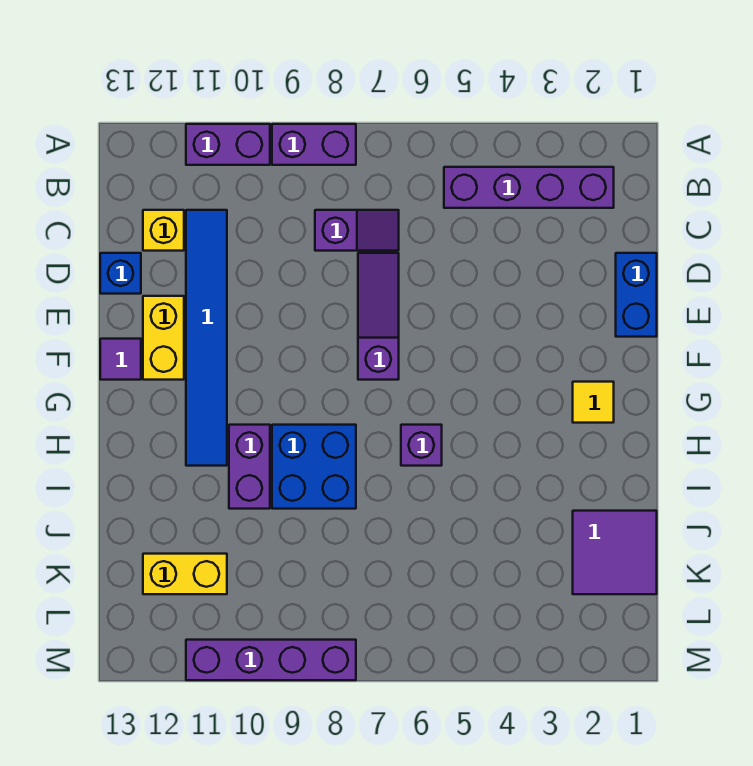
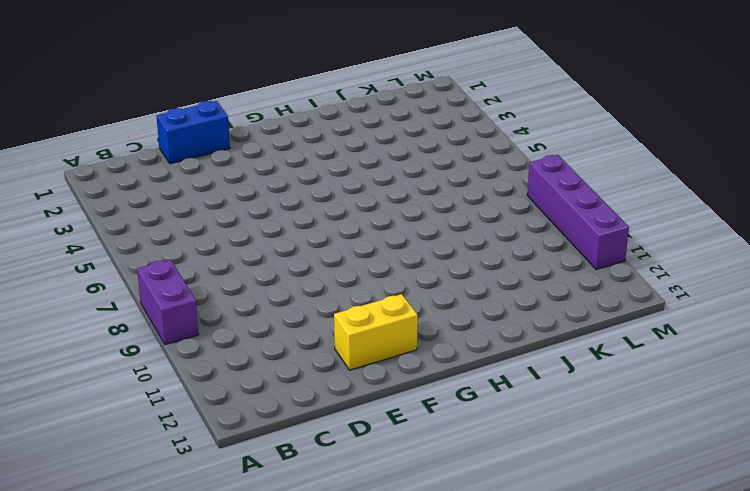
none -> purple 1x2 brick [186,124,270,165]
none -> purple 1x4 brick [444,167,614,208]
none -> purple 1x2 slope [315,210,399,251]

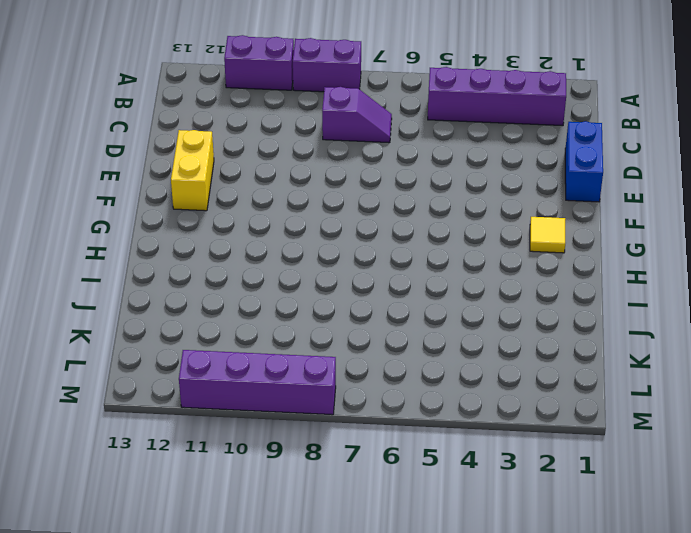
none -> blue 1x6 tile [186,210,227,466]
none -> yellow 1x1 brick [143,210,184,251]
none -> purple 1x3 slope [358,253,399,380]

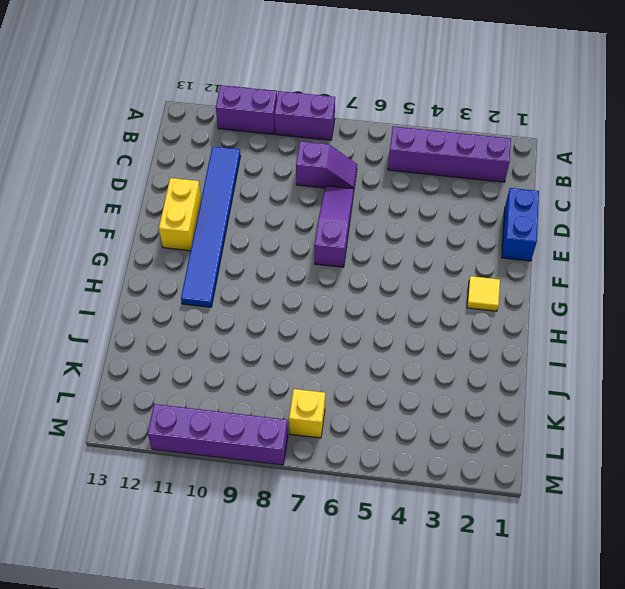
yellow 1x1 brick [289,389,325,438] -> yellow 1x1 brick moved to [143,210,184,251]
none -> blue 1x1 brick [100,253,141,294]
none -> purple 1x1 tile [100,339,141,380]
none -> purple 1x1 brick [401,425,442,466]

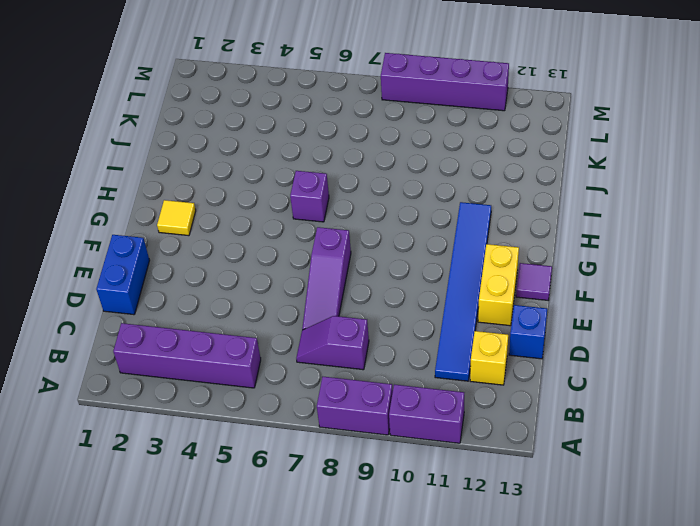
none -> blue 2x2 brick [272,425,356,509]
none -> purple 1x2 brick [229,425,270,509]
none -> purple 2x2 tile [573,511,657,594]

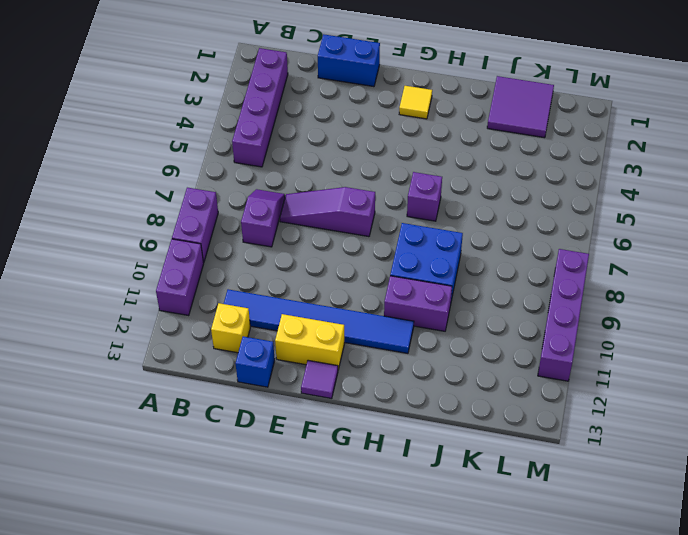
none -> yellow 1x2 brick [143,554,227,594]

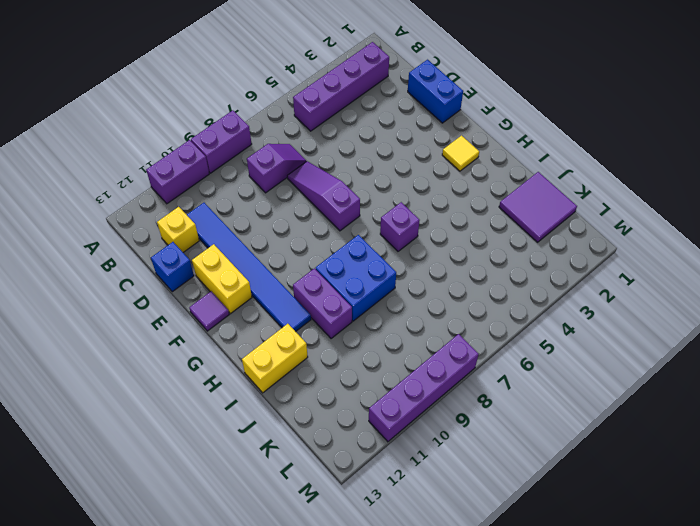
yellow 1x2 brick [242,324,308,393] -> yellow 1x2 brick moved to [143,554,227,594]

